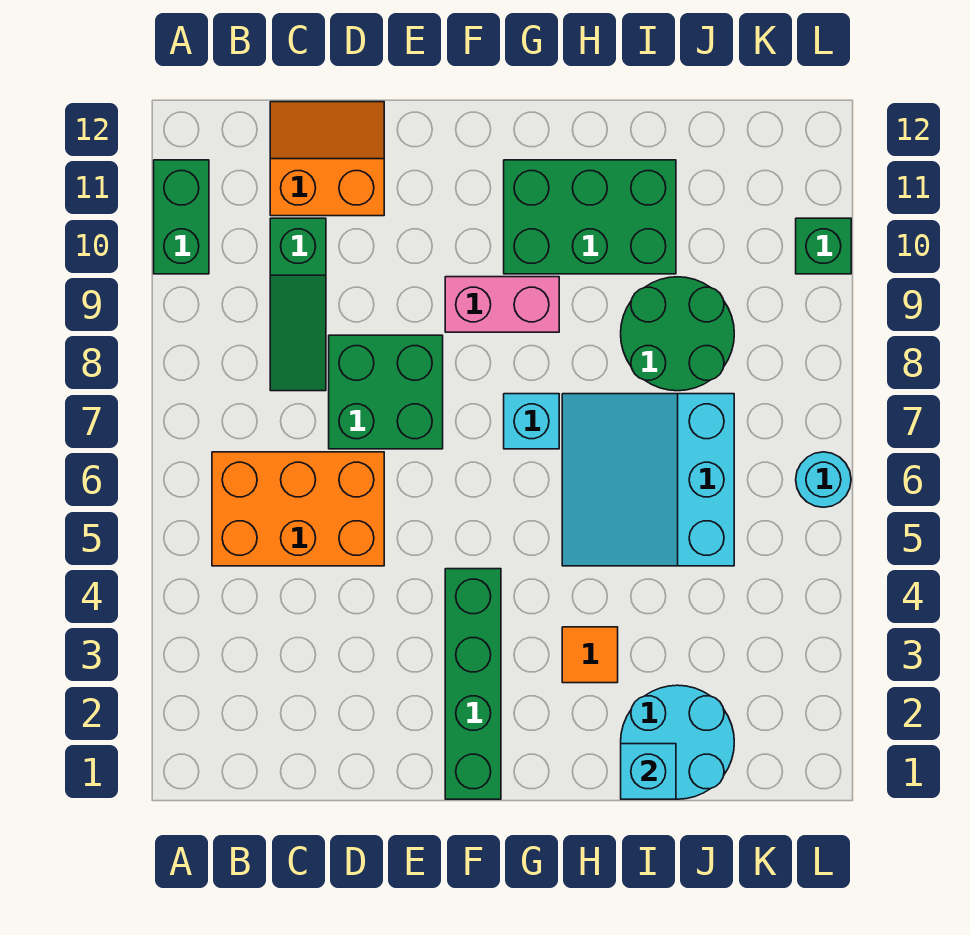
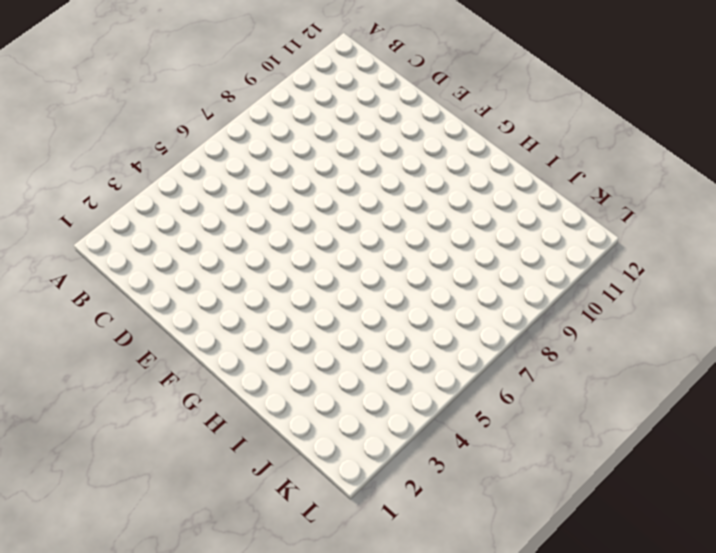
none -> green 1x2 brick [154,160,209,274]
none -> orange 2x3 brick [212,452,384,566]
none -> green 1x3 slope [270,218,326,391]

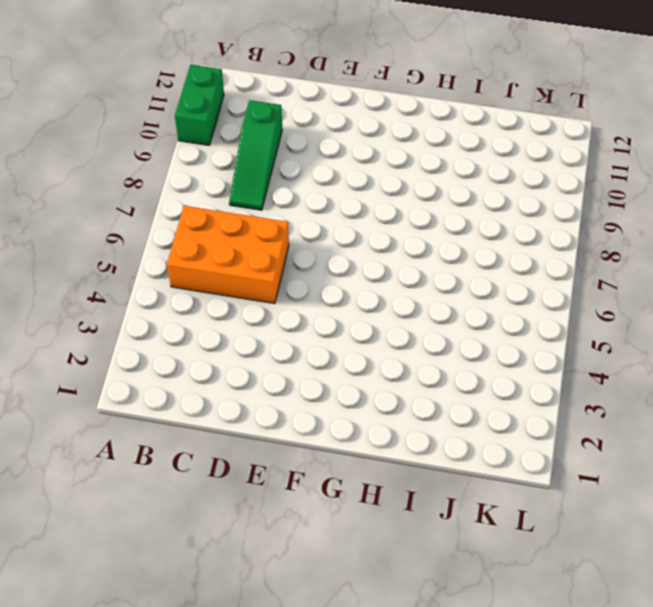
none -> orange 2x2 slope [270,102,384,216]
none -> green 2x2 brick [329,335,443,449]
none -> green 1x4 brick [445,569,501,799]

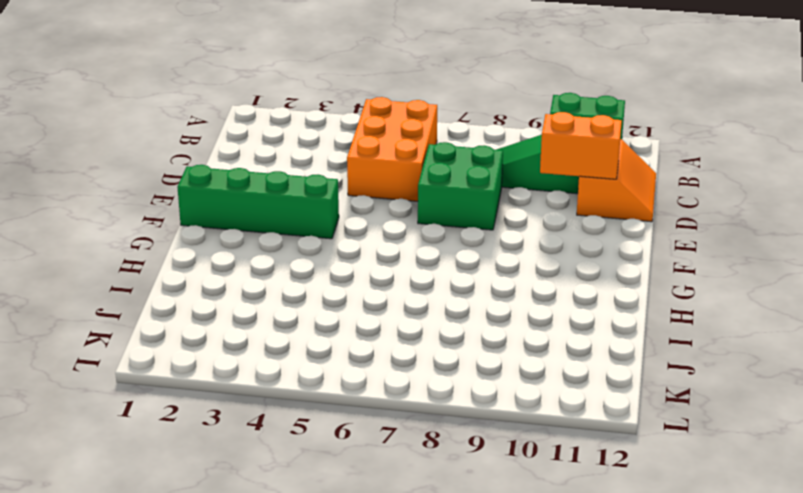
orange 1x2 brick [540,112,622,179] -> none
none -> pink 1x2 brick [445,277,559,332]
none -> cyan 1x1 brick [504,394,559,449]
none -> green 2x3 brick [504,160,676,274]

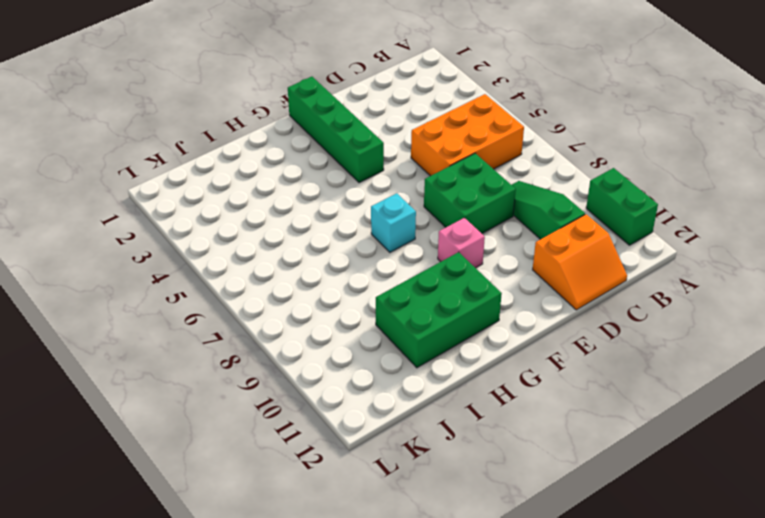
pink 1x1 brick [438,218,485,268] -> pink 1x2 brick [445,277,559,332]
none -> orange 1x1 tile [562,627,618,683]
none -> cyan 3x3 slope [562,394,734,566]
none -> cyan 2x2 round brick [621,685,734,799]

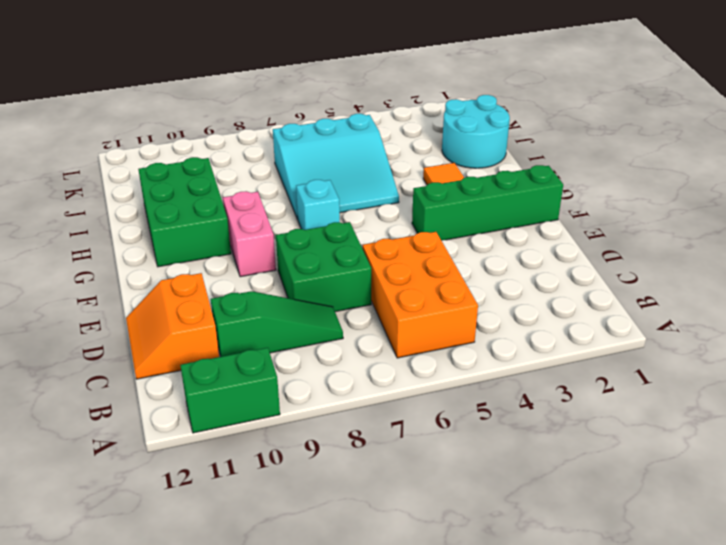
none -> green 2x2 round brick [621,277,734,391]
none -> cyan 1x1 round brick [796,452,851,507]
none -> green 1x1 brick [796,218,851,274]

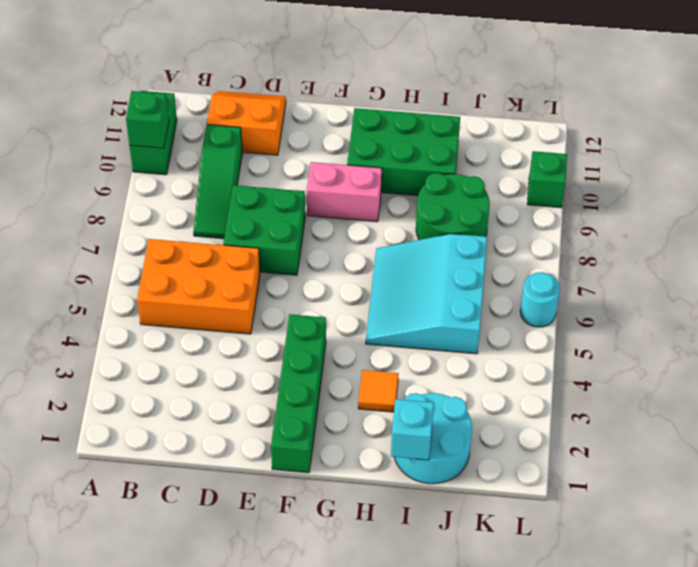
green 1x1 brick [126,91,169,148] -> none
none -> cyan 1x1 brick [504,394,559,449]

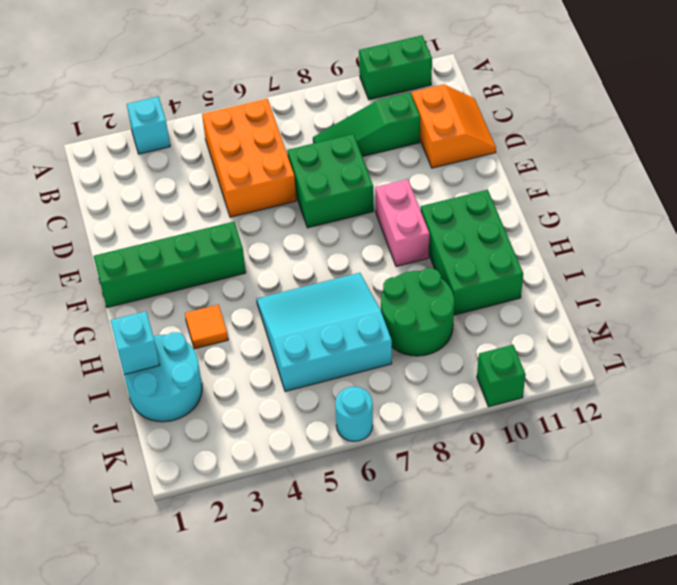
cyan 1x1 brick [127,97,170,154] -> cyan 1x1 brick moved to [504,394,559,449]

